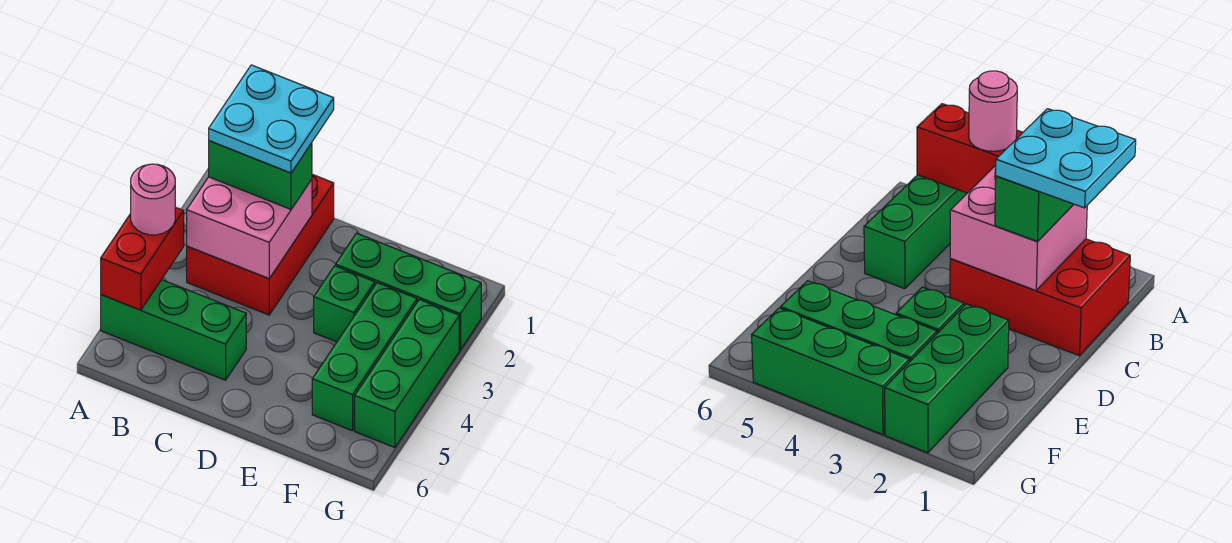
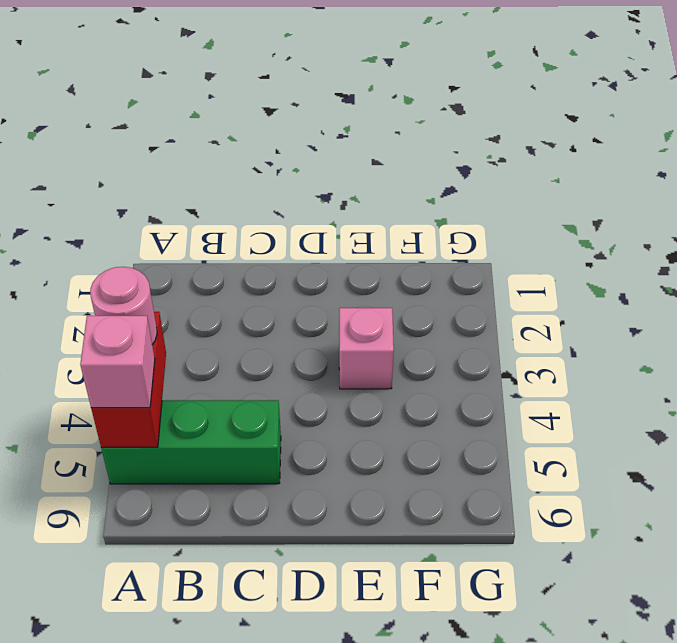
pink 1x1 brick [80,316,155,408] -> none
pink 1x1 brick [339,308,394,389] -> green 1x1 brick [314,266,375,342]
none -> red 2x3 brick [187,174,334,315]
none -> green 1x3 brick [336,233,481,350]

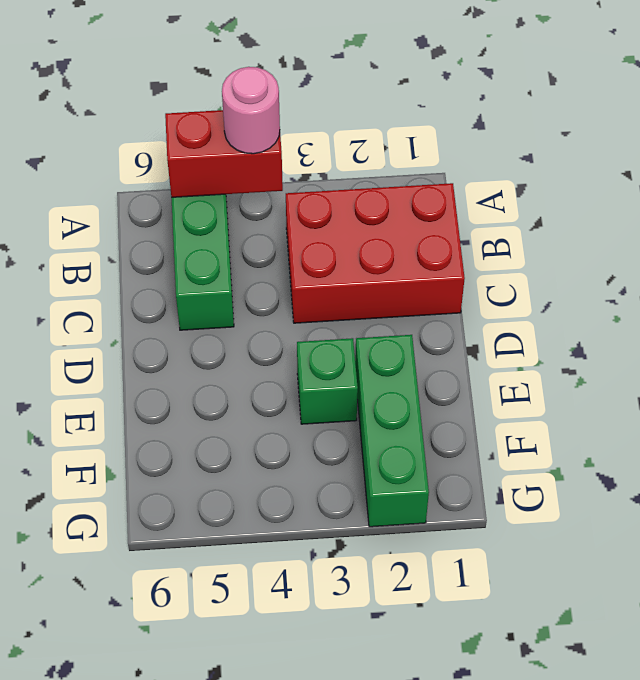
none -> green 1x3 brick [312,283,417,431]
none -> green 1x3 brick [355,299,459,448]

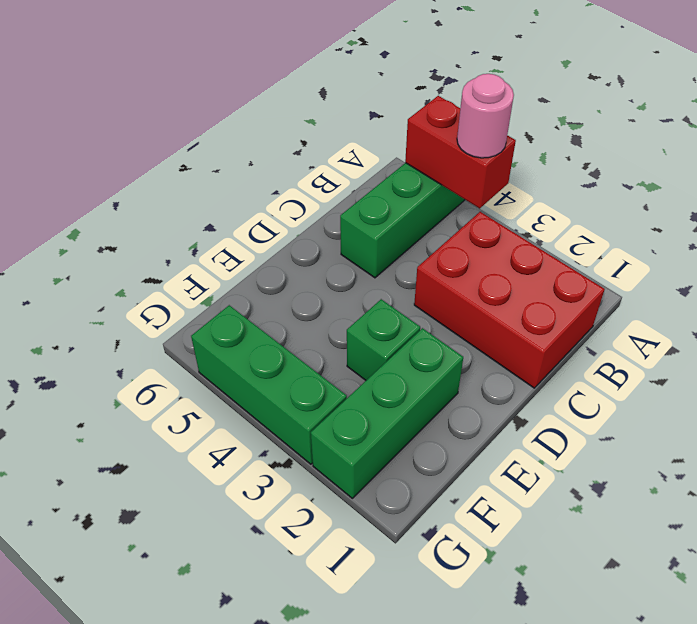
none -> green 1x3 brick [312,283,417,431]
none -> pink 2x2 brick [187,177,312,279]

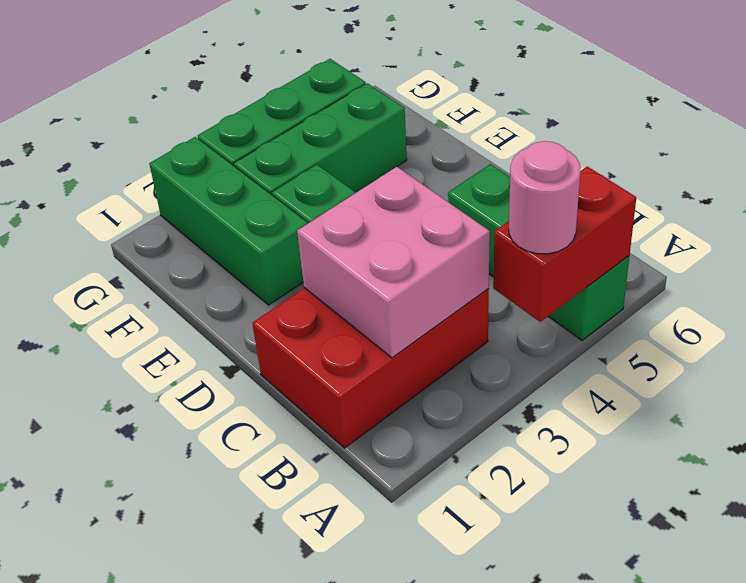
none -> green 1x2 brick [209,141,312,209]
none -> cyan 2x2 plate [209,65,334,173]

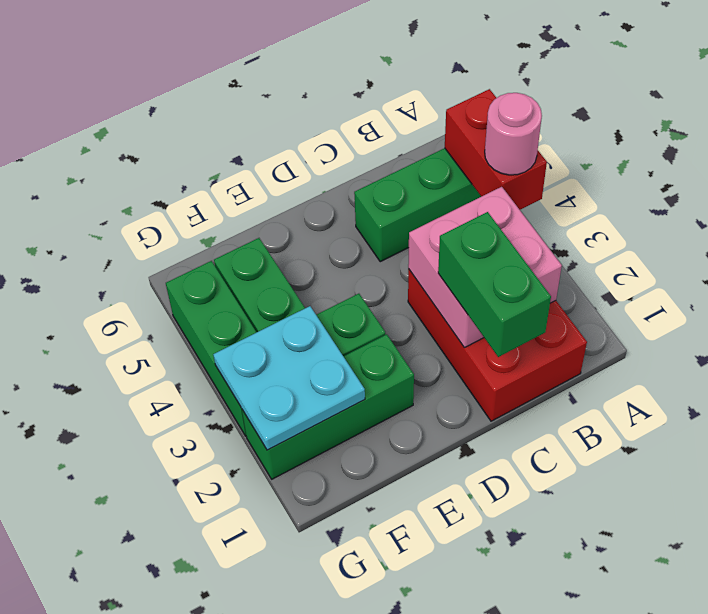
green 1x2 brick [438,212,551,357] -> green 1x2 brick turned to [209,141,312,209]
cyan 2x2 plate [213,306,365,450] -> cyan 2x2 plate moved to [209,65,334,173]

